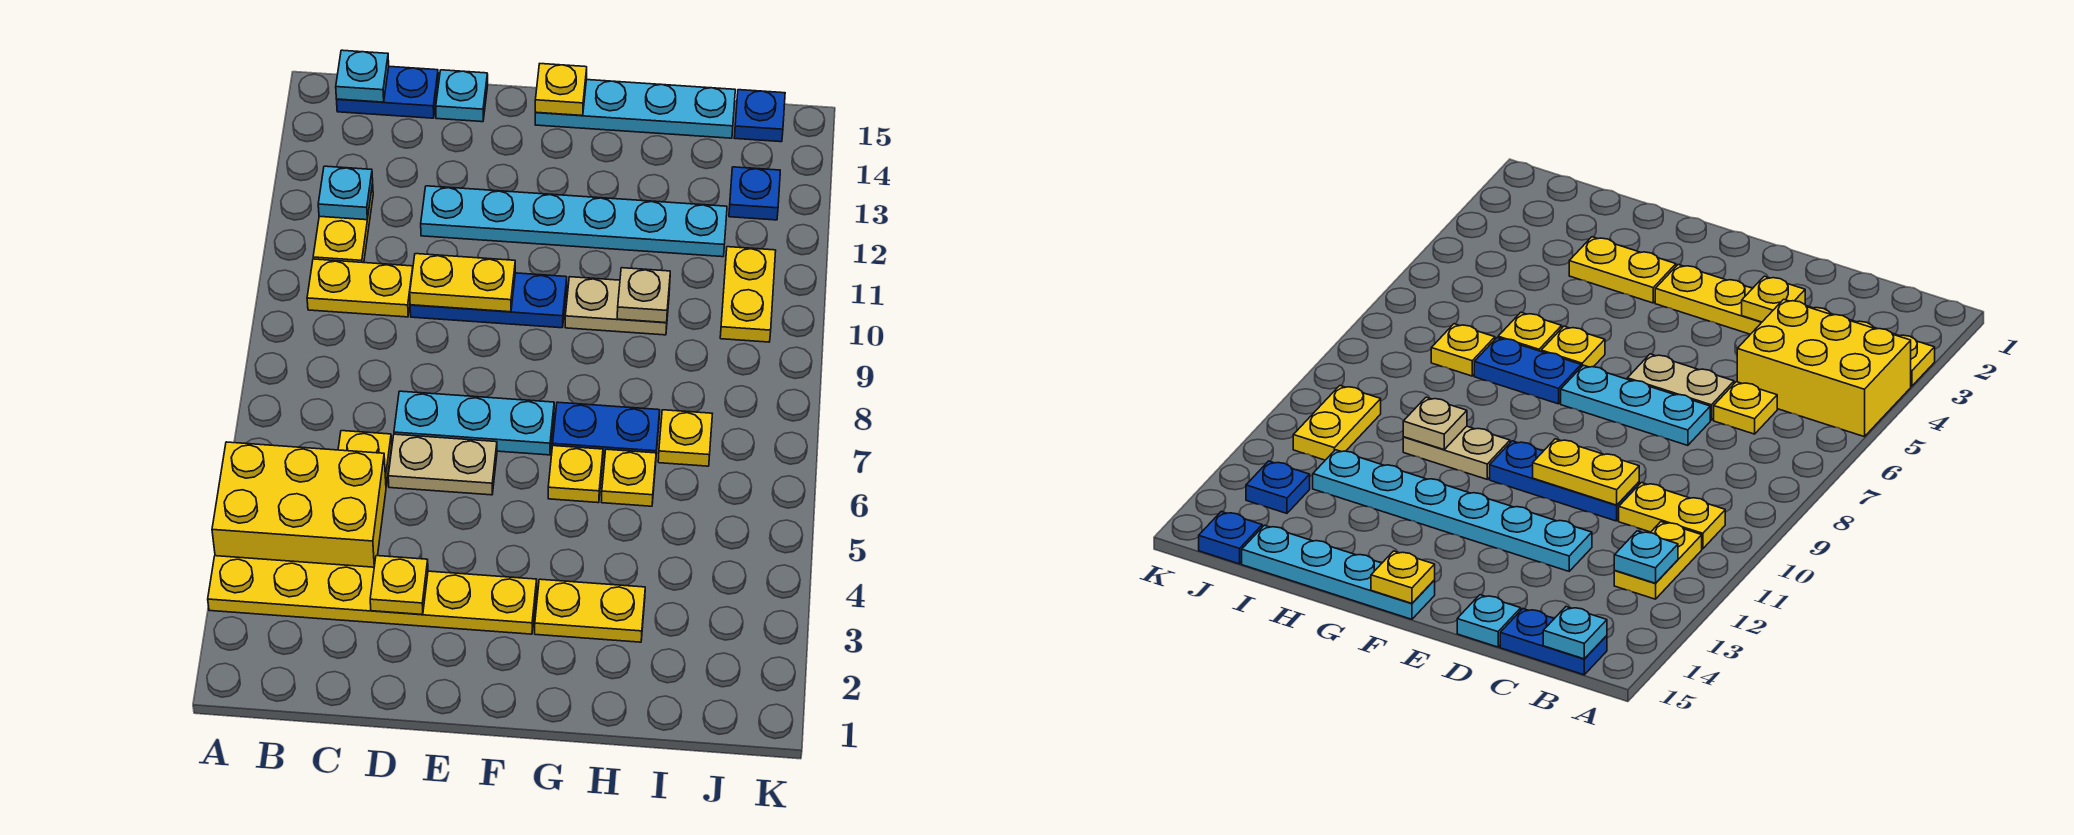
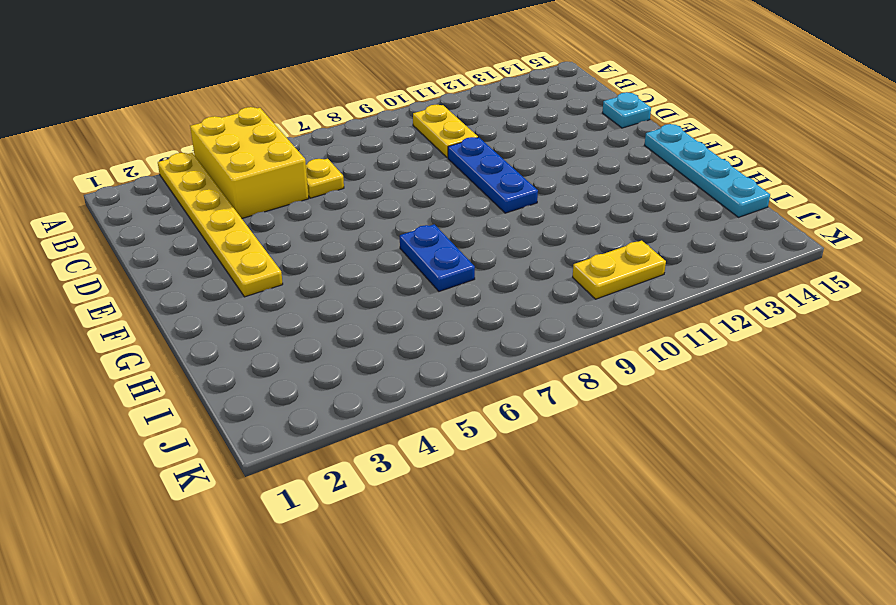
none -> yellow 1x2 plate [313,184,373,263]
none -> blue 1x2 plate [337,66,438,118]
none -> tan 1x2 plate [388,434,497,495]

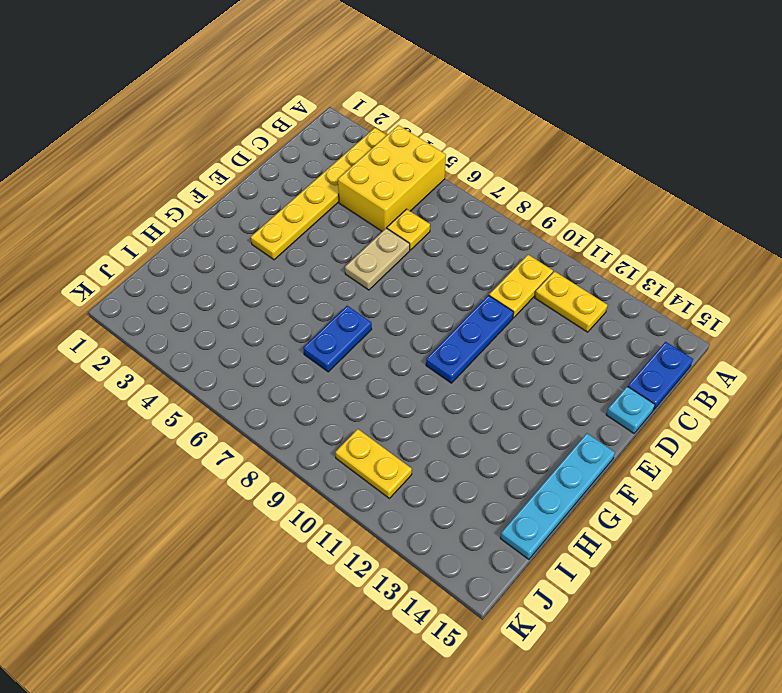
none -> cyan 1x3 plate [394,391,554,455]
none -> cyan 1x6 plate [421,186,727,257]
none -> yellow 1x2 plate [535,579,645,642]

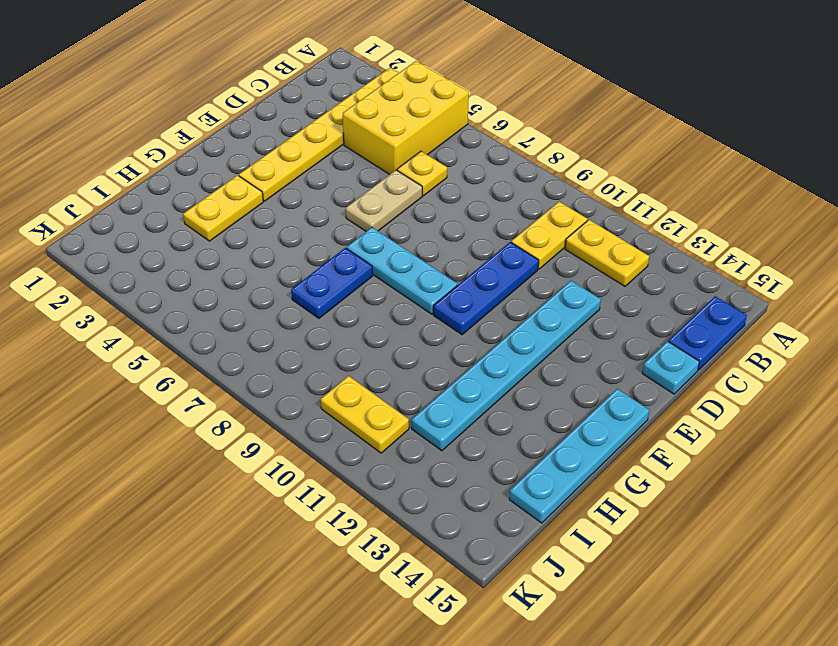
cyan 1x3 plate [347,227,457,314] -> cyan 1x3 plate turned to [394,391,554,455]
none -> yellow 1x1 plate [548,446,603,503]
none -> tan 1x2 plate [565,277,670,335]
none -> yellow 1x1 plate [602,449,656,506]

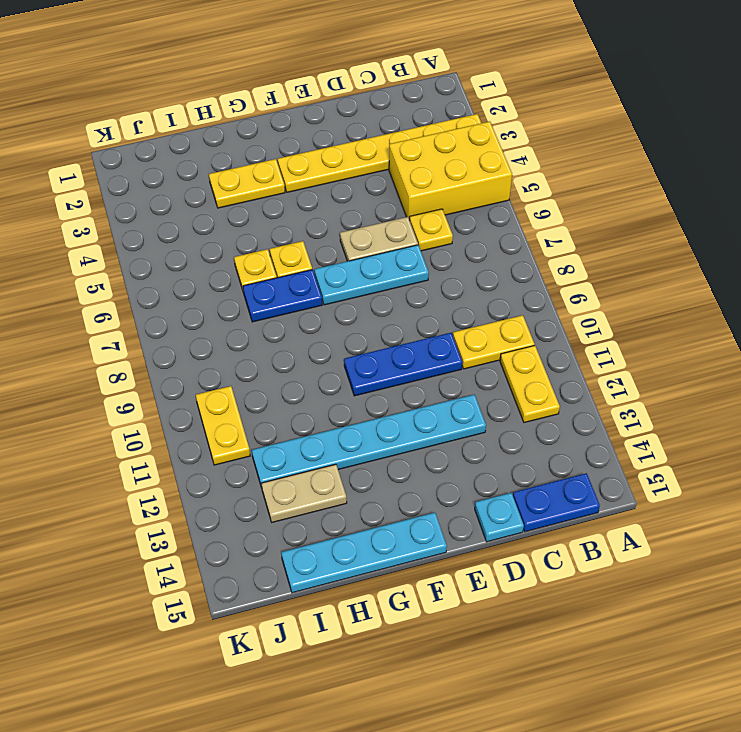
tan 1x2 plate [261,464,347,522] -> tan 1x2 plate moved to [565,277,670,335]
none -> yellow 1x1 plate [658,410,712,466]
none -> blue 1x1 plate [729,167,780,220]
none -> blue 1x1 plate [734,90,785,142]

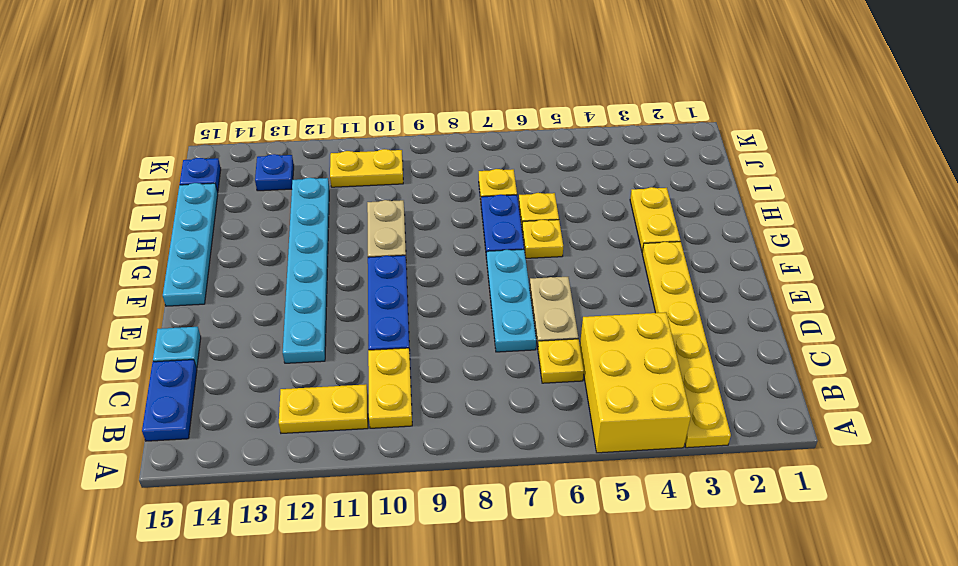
none -> cyan 1x1 plate [318,166,373,220]
none -> cyan 1x1 plate [336,50,389,102]
none -> yellow 1x1 plate [370,556,428,615]

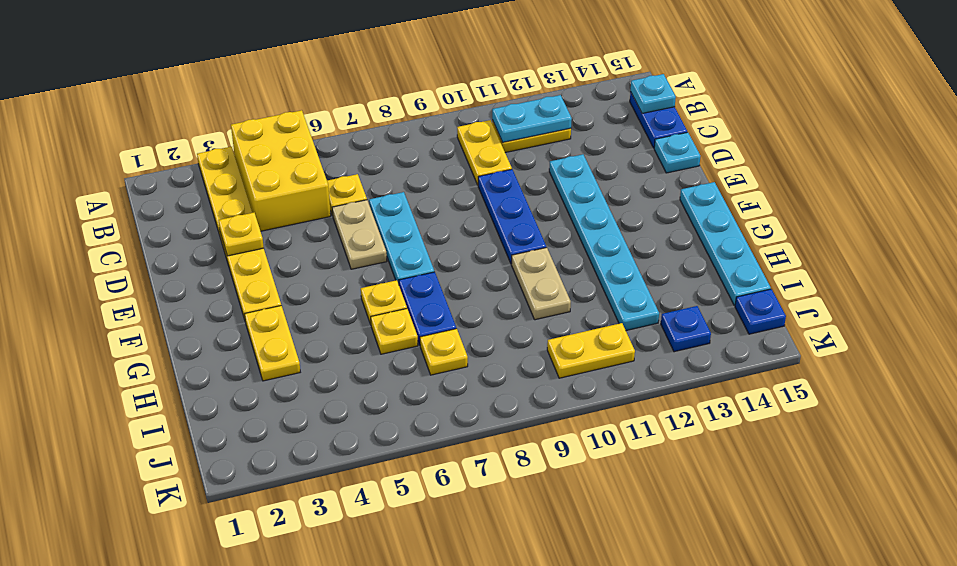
cyan 1x2 plate [492,95,572,142] -> cyan 1x1 plate [318,166,373,220]
none -> yellow 1x2 plate [410,254,515,312]
none -> yellow 1x1 plate [535,64,587,116]
none -> tan 1x1 plate [617,268,670,323]

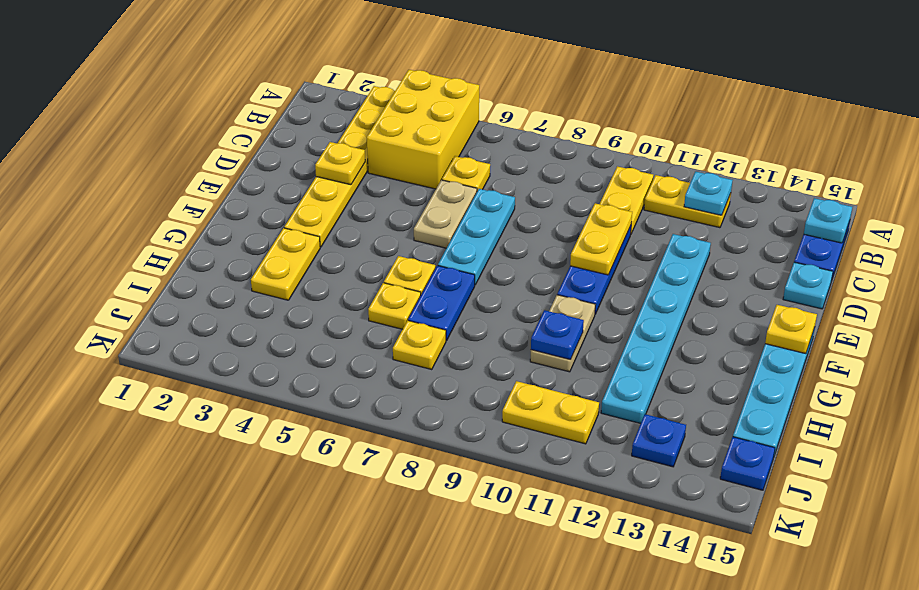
blue 1x1 plate [531,310,584,360] -> tan 1x1 plate [617,268,670,323]

